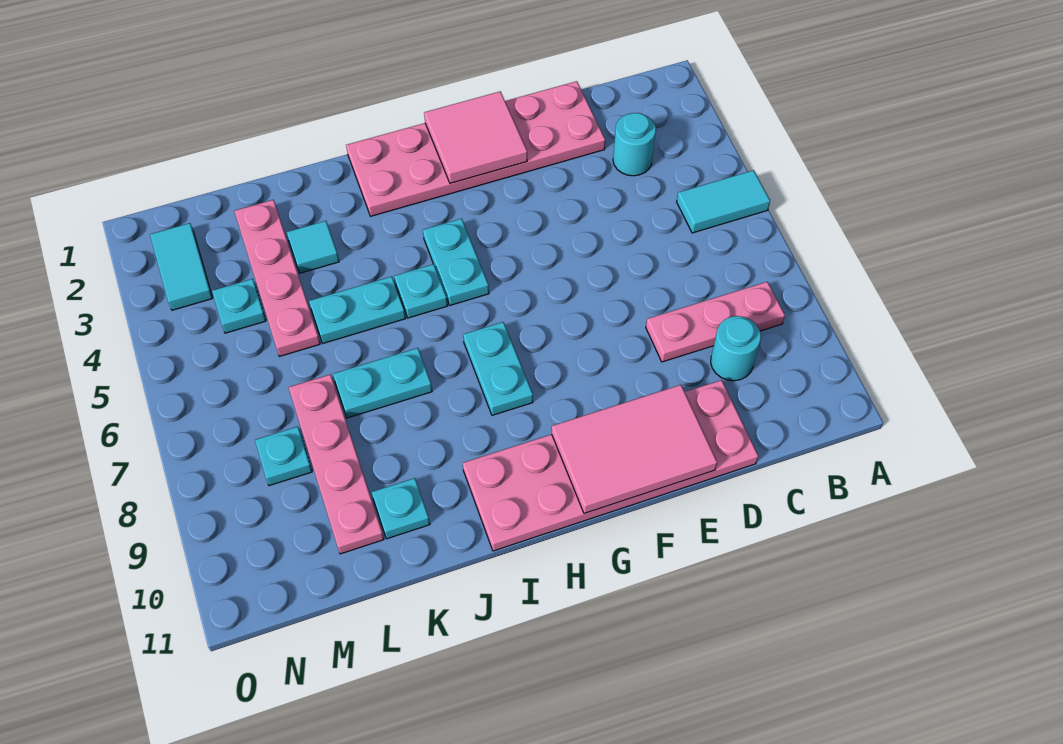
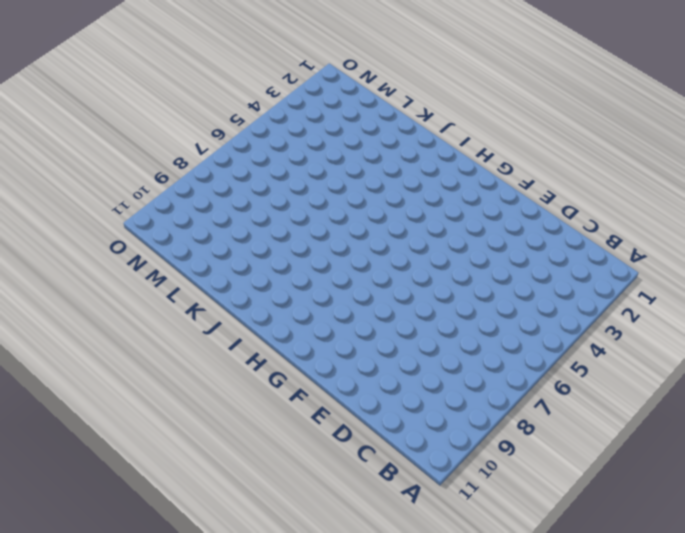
none -> cyan 1x2 tile [677,170,770,233]
none -> pink 1x3 plate [646,282,785,362]
none -> cyan 1x1 round brick [613,113,656,176]

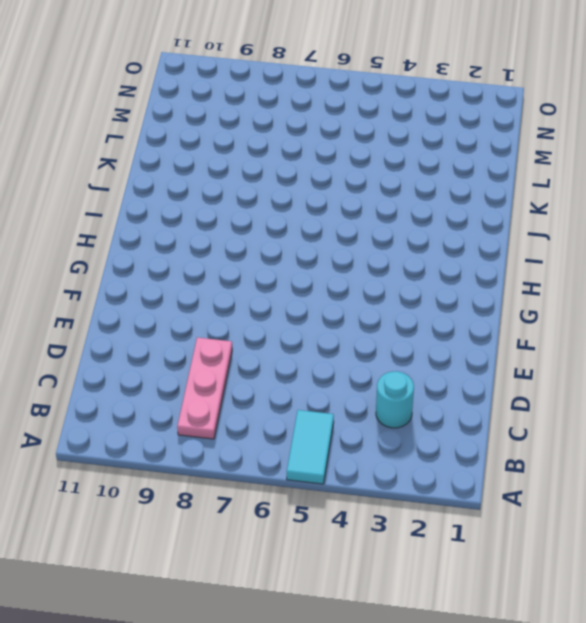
none -> cyan 1x1 round brick [711,316,761,381]
none -> pink 2x6 plate [346,81,605,216]
none -> pink 2x6 plate [463,380,758,551]

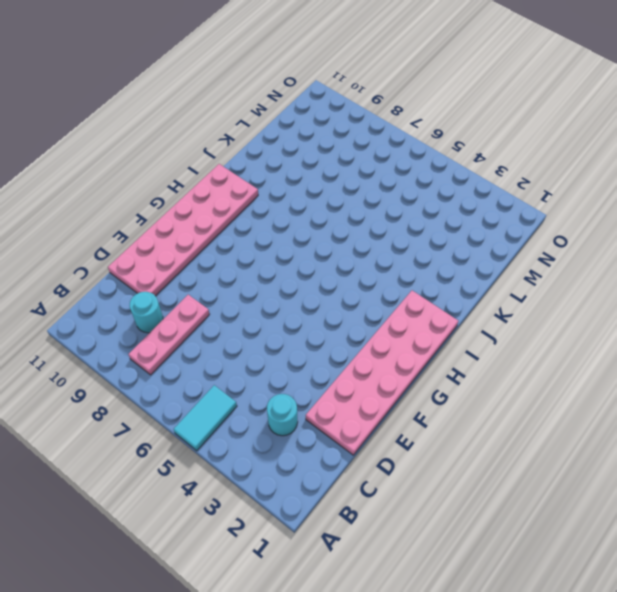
none -> cyan 1x2 plate [423,219,489,305]
none -> cyan 1x2 plate [463,322,533,415]
none -> cyan 1x1 plate [394,264,447,318]

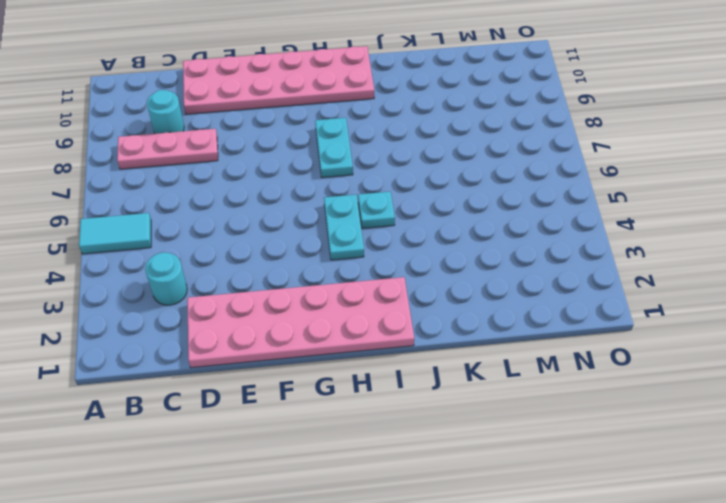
none -> cyan 1x2 plate [309,276,406,343]
none -> cyan 1x2 plate [333,348,432,418]
none -> cyan 1x1 tile [287,221,339,273]

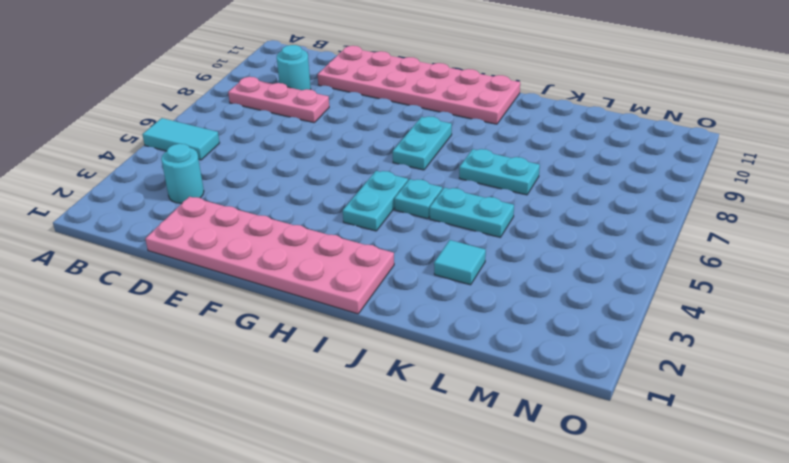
none -> cyan 1x1 plate [372,478,430,539]
none -> pink 1x4 plate [234,200,320,356]
none -> pink 1x4 plate [289,374,384,554]

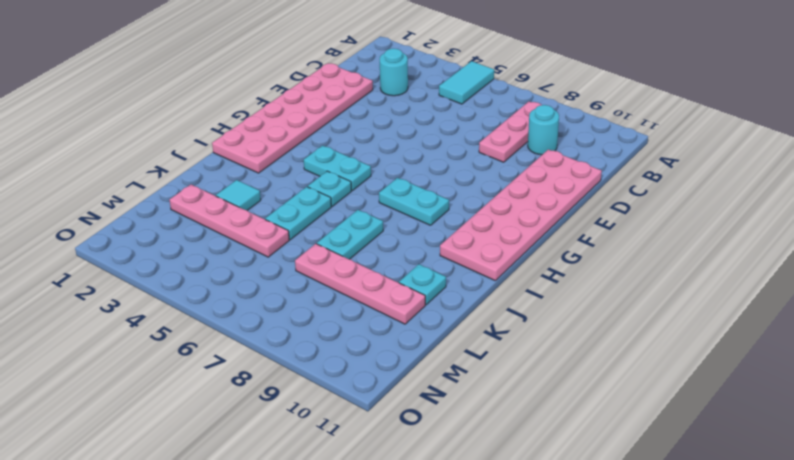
none -> cyan 1x1 plate [212,279,266,333]
none -> cyan 1x1 plate [255,427,312,486]
none -> cyan 1x2 tile [150,223,212,310]

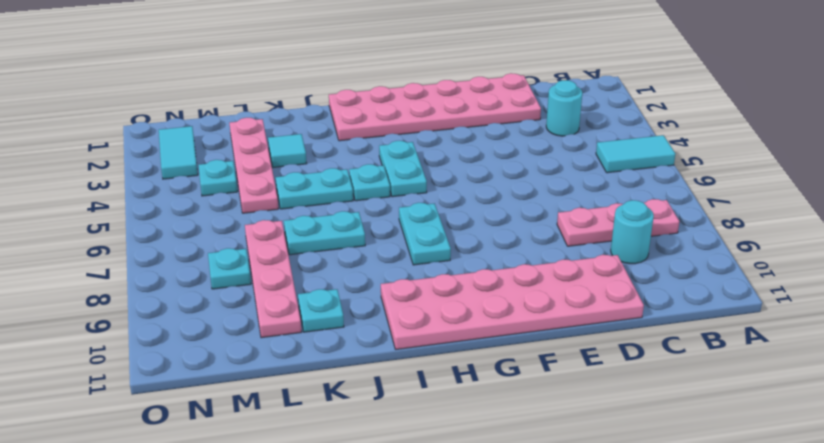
none -> pink 2x3 tile [552,385,717,513]
none -> pink 2x2 tile [424,91,527,183]

